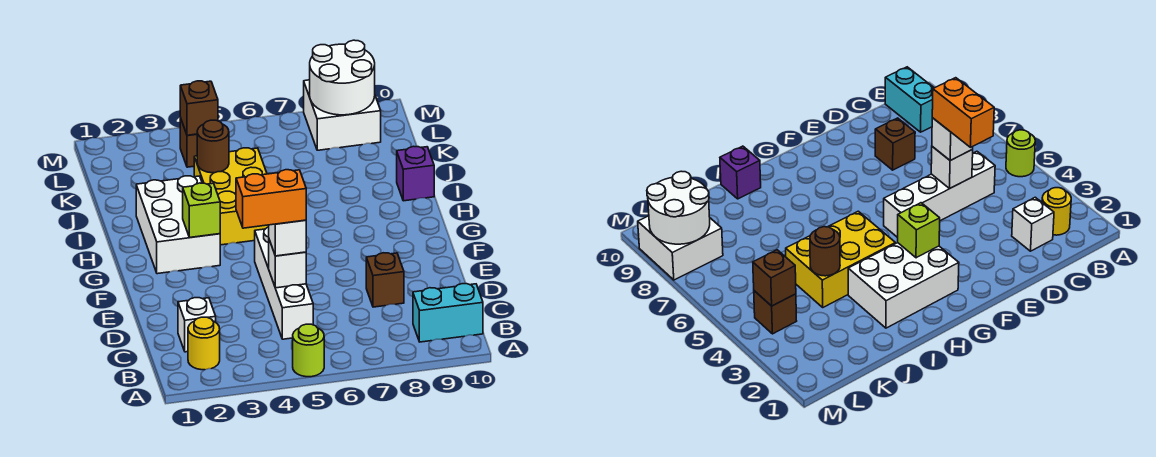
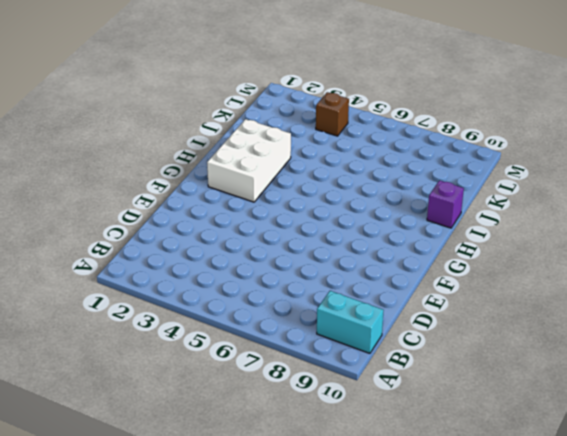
none -> lime 1x1 round brick [293,324,324,377]
none -> yellow 1x1 round brick [188,317,220,370]
none -> white 1x1 brick [178,298,216,352]

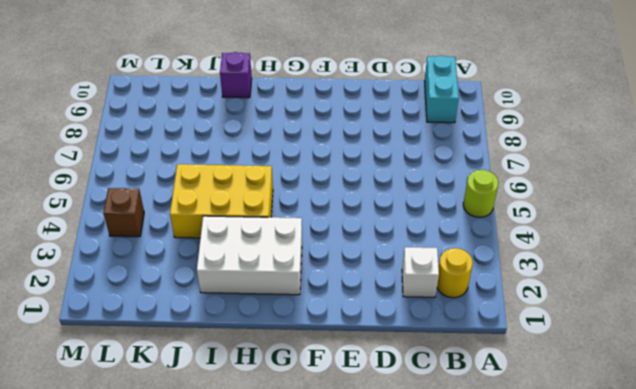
none -> white 1x4 brick [255,227,313,339]
none -> brown 1x1 brick [366,253,404,307]
none -> white 2x2 brick [304,80,381,150]

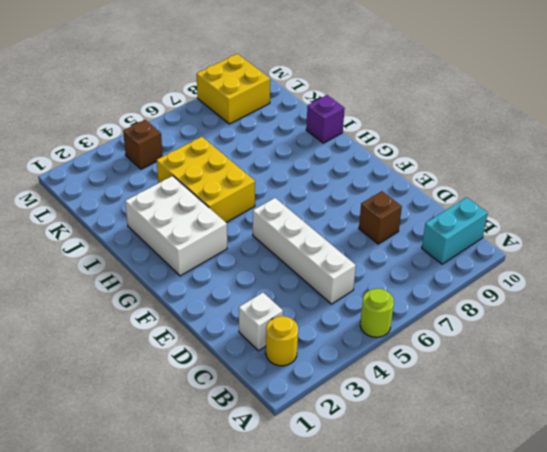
yellow 2x2 brick [197,54,270,124] -> white 2x2 brick [304,80,381,150]
none -> white 1x1 brick [269,240,306,288]
none -> lime 1x1 brick [183,183,220,237]
none -> brown 1x1 round brick [197,120,229,173]

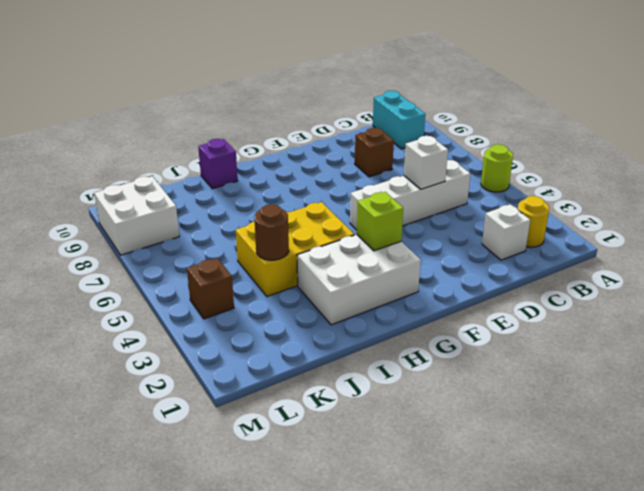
none -> brown 1x1 brick [180,81,218,135]
none -> white 2x2 round brick [310,40,375,115]
none -> white 1x1 brick [269,220,306,256]

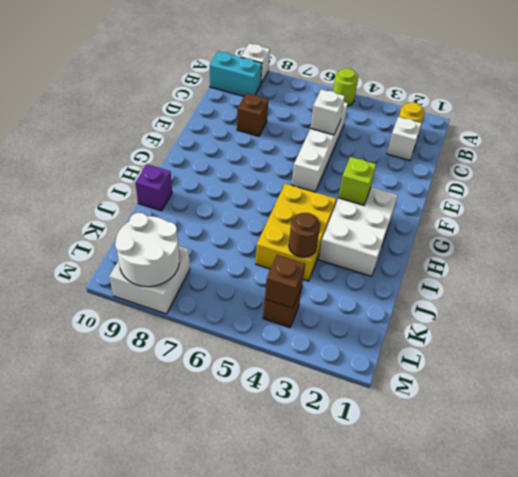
white 1x1 brick [241,43,270,84] -> white 1x1 brick moved to [269,220,306,256]
none -> orange 1x2 brick [236,170,306,228]

